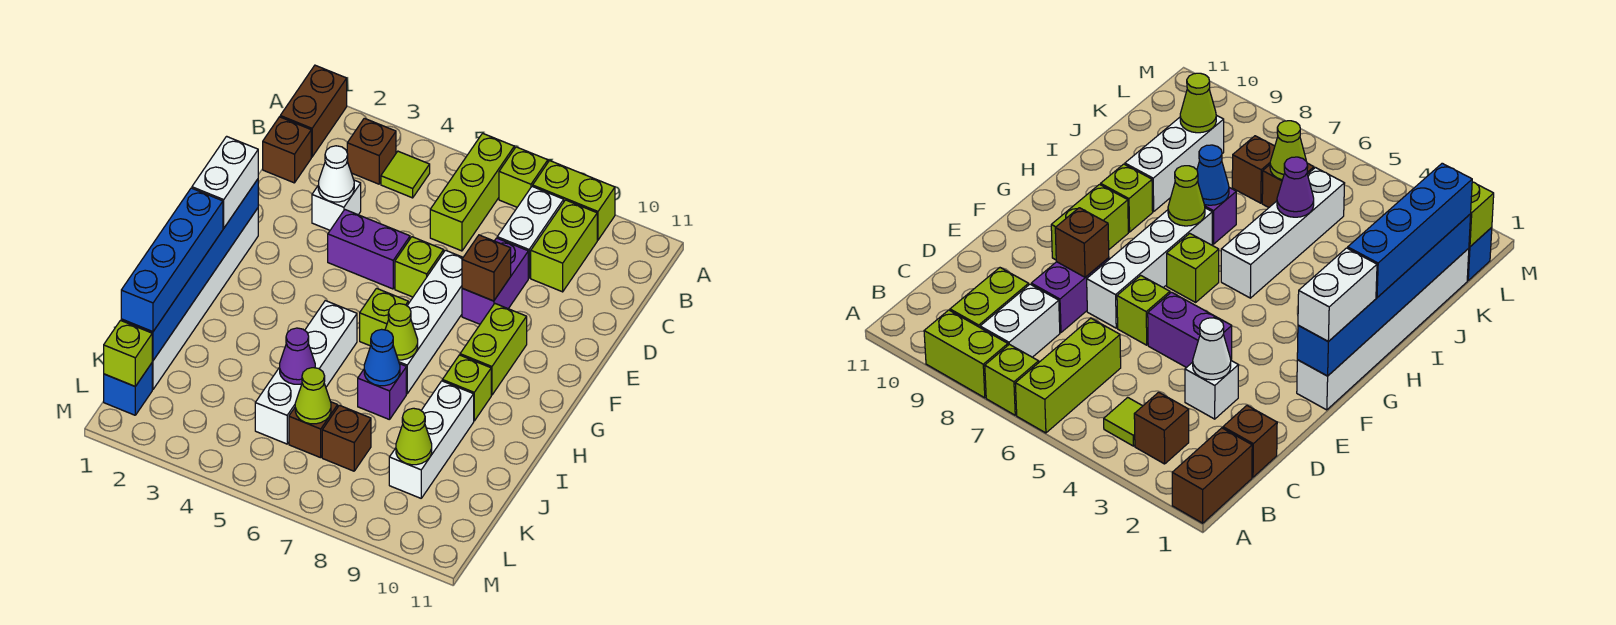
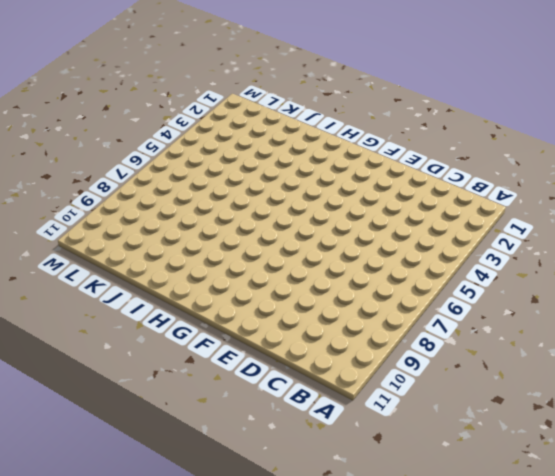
none -> brown 1x2 brick [280,65,347,157]
none -> lime 1x3 brick [430,133,514,251]
none -> lime 1x1 brick [499,147,548,207]
none -> lime 1x2 brick [533,161,615,240]

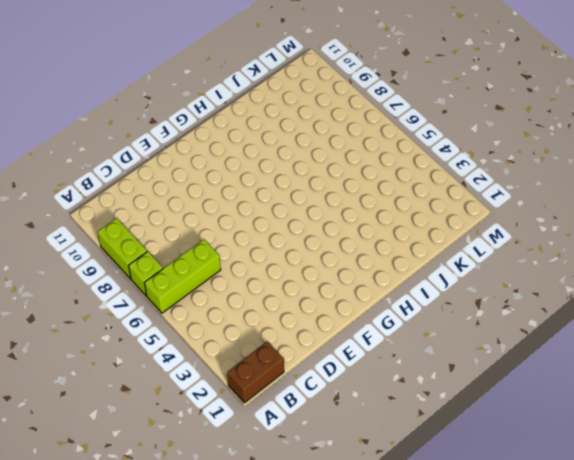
none -> brown 1x1 brick [347,118,396,184]
none -> lime 1x1 tile [381,151,430,198]
none -> white 1x2 brick [497,186,564,278]
none -> lime 1x2 brick [531,200,597,292]

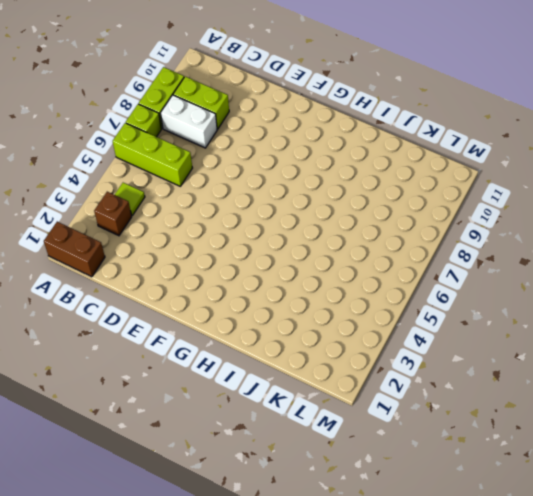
none -> brown 1x1 brick [263,117,311,183]
none -> white 1x1 brick [312,180,361,230]
none -> purple 1x2 brick [462,238,528,324]
none -> purple 1x2 brick [328,210,410,289]

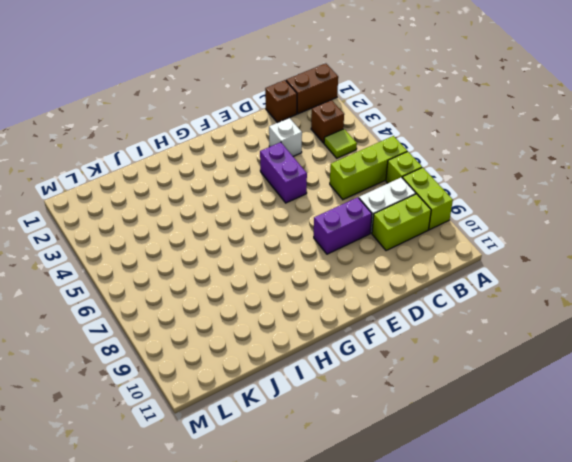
none -> lime 1x1 brick [395,237,444,297]
none -> white 1x4 brick [398,250,463,394]
none -> white 1x6 brick [152,208,258,389]
none -> lime 1x2 brick [460,304,527,395]

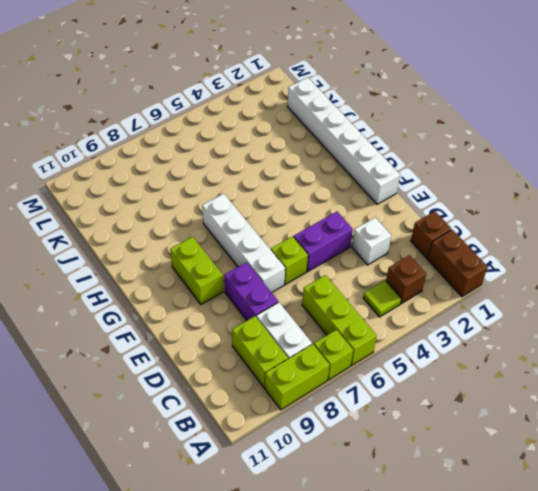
none -> lime 1x1 brick [360,288,408,346]
none -> white 1x4 brick [255,301,357,444]
none -> lime 1x1 brick [442,355,491,421]
none -> purple 1x1 brick [358,364,406,420]

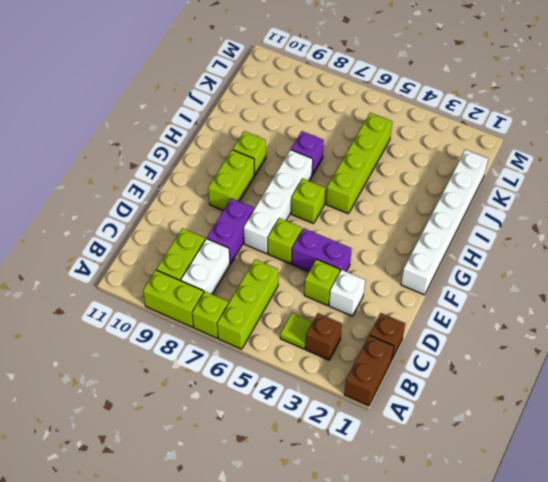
lime 1x1 brick [304,259,340,306] -> lime 1x1 brick moved to [104,321,152,386]
lime 1x4 brick [326,113,392,214] -> white 1x4 brick [255,301,357,444]
none -> white 1x3 brick [389,381,474,498]
none -> brown 1x1 brick [289,402,338,458]
none -> brown 1x1 brick [322,405,371,471]
none -> blue 1x1 brick [104,363,152,415]

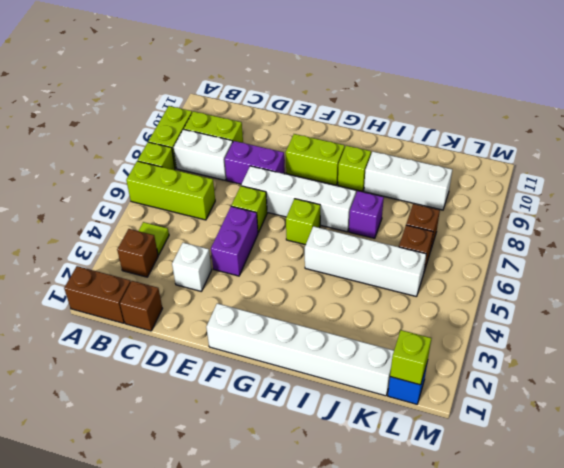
none -> white 1x1 cone [318,146,354,202]
none -> brown 1x1 brick [462,235,511,301]
none -> blue 1x6 brick [121,179,258,361]
none -> lime 1x1 cone [385,304,418,360]

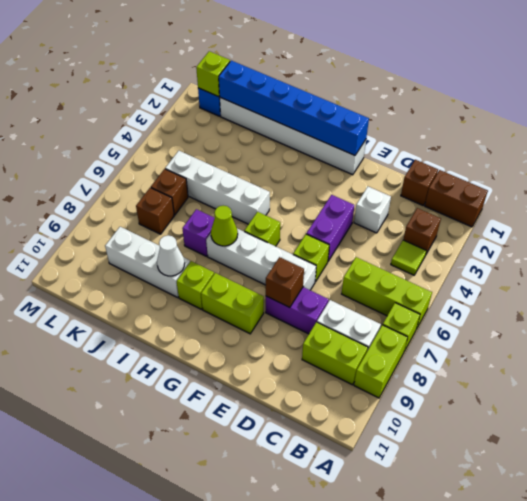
white 1x1 cone [157,235,184,276] -> white 1x1 cone moved to [318,146,354,202]
none -> blue 1x1 cone [364,329,400,386]
none -> purple 1x1 cone [280,328,315,384]
none -> lime 1x1 cone [295,368,331,424]
none -> lime 1x1 cone [396,408,432,465]

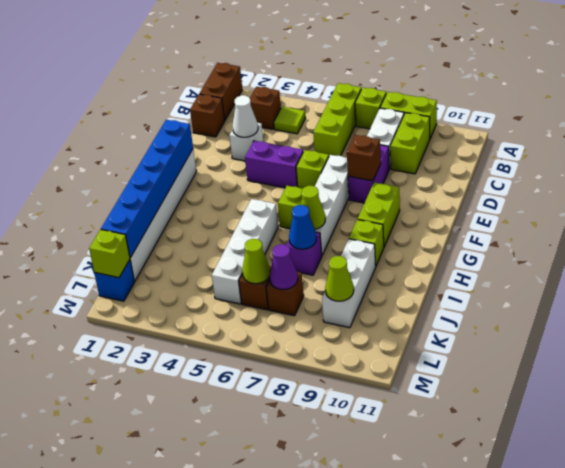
purple 1x1 cone [270,244,298,290] -> purple 1x1 cone moved to [280,328,315,384]
none -> white 1x2 brick [192,136,258,228]
none -> blue 1x4 brick [121,188,223,332]

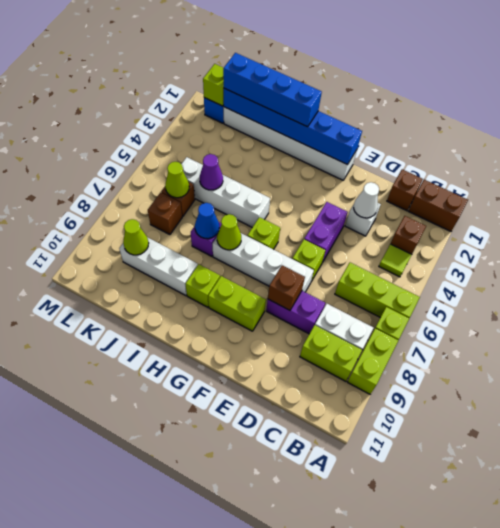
none -> white 1x2 brick [192,136,258,228]

